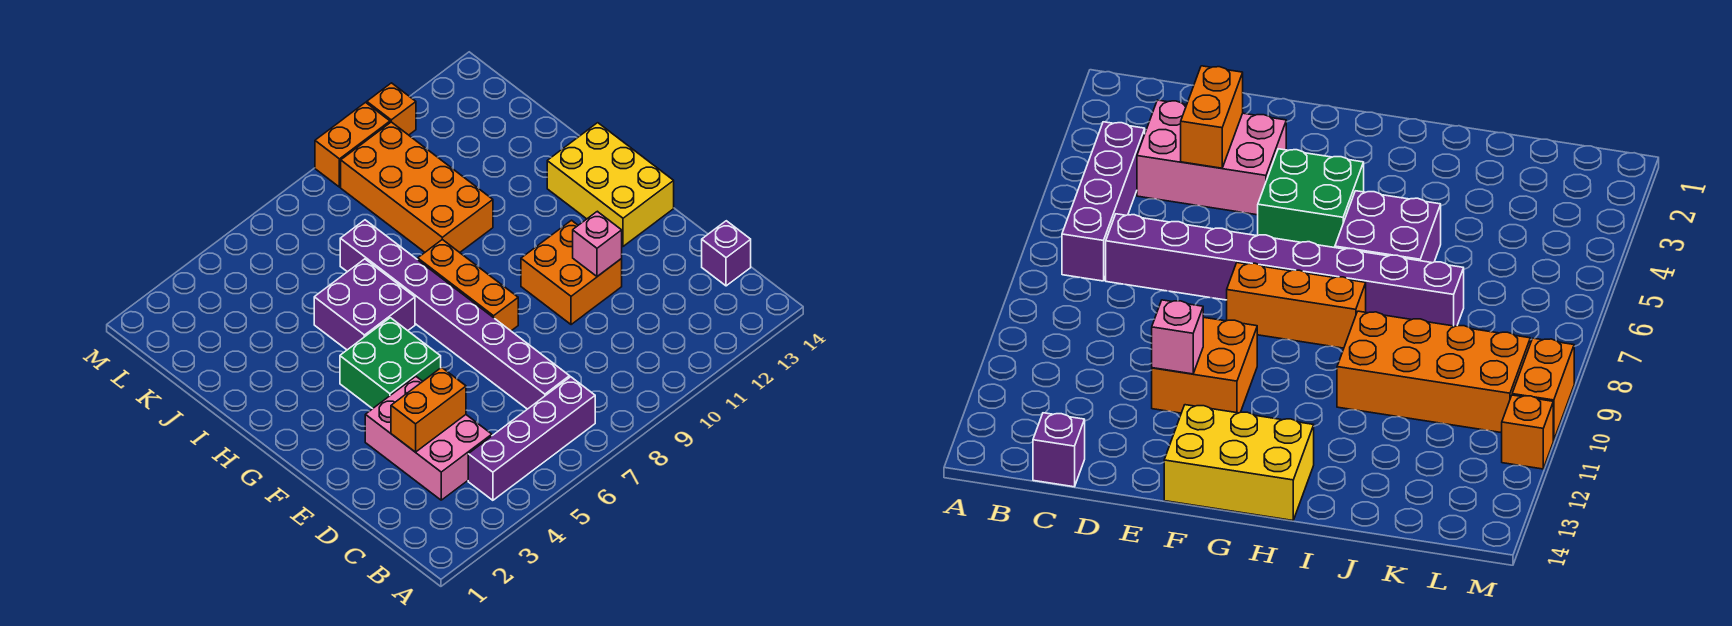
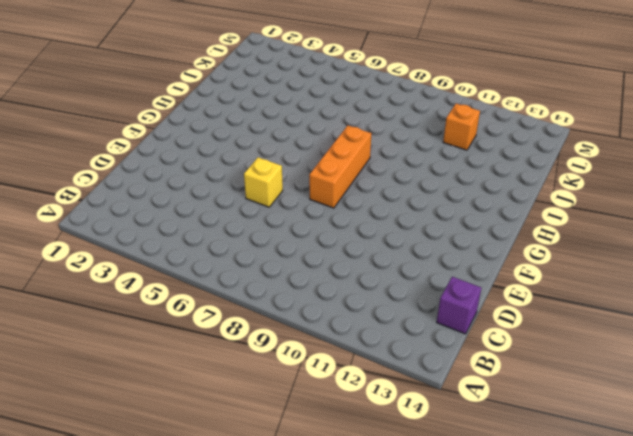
yellow 1x1 brick [244,157,283,207] -> none
orange 1x1 brick [443,103,480,150] -> orange 1x1 brick moved to [367,83,416,135]
none -> purple 1x4 brick [468,377,595,500]
none -> pink 2x3 brick [365,377,492,500]
none -> purple 1x8 brick [340,220,570,409]

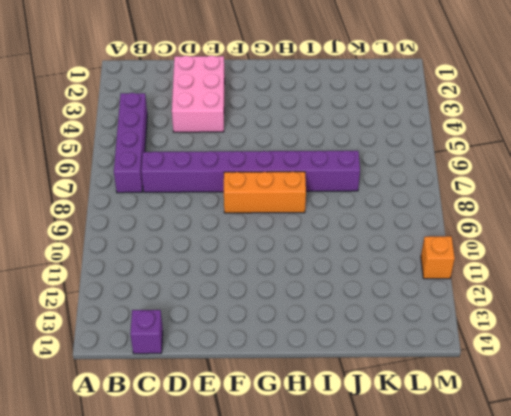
pink 2x3 brick [172,55,225,132] -> pink 2x3 brick turned to [365,377,492,500]
none -> orange 2x2 brick [521,220,622,325]
none -> green 2x2 brick [340,318,441,409]
none -> yellow 2x3 brick [547,123,674,246]

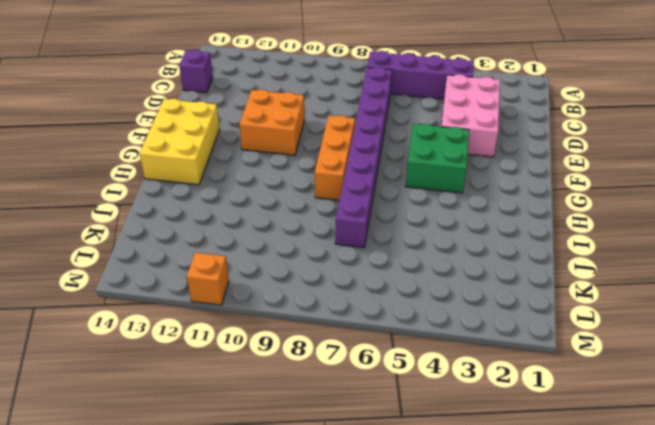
none -> purple 2x2 brick [314,259,415,350]
none -> orange 2x4 brick [341,122,493,252]
none -> orange 1x2 brick [315,103,390,187]

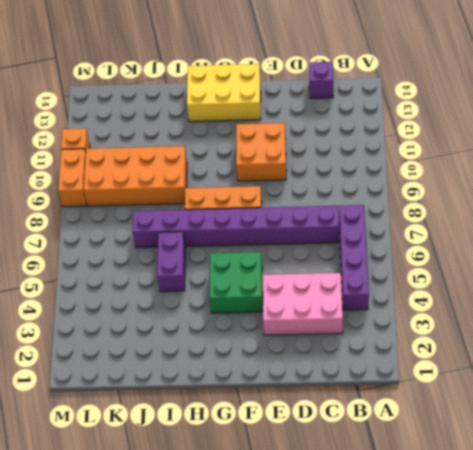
purple 1x2 brick [157,232,185,292] -> purple 2x2 brick [314,259,415,350]
none -> orange 1x2 brick [391,367,466,452]
none -> pink 1x1 brick [573,211,622,276]

